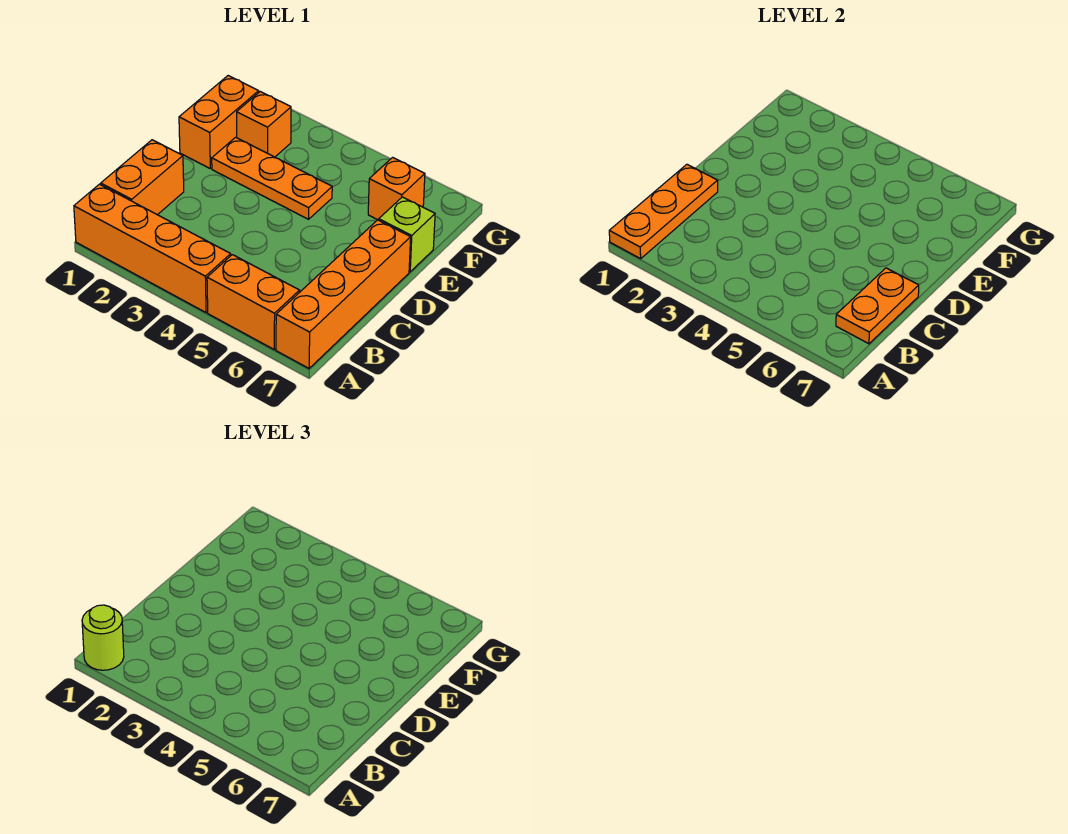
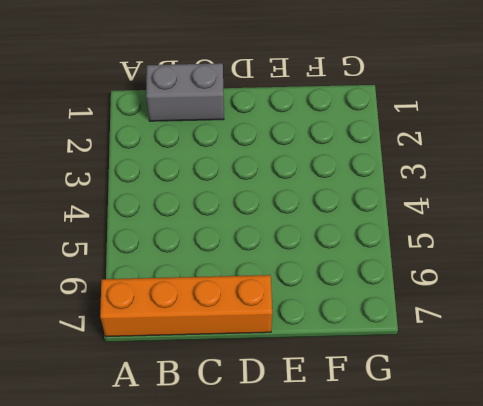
grey 1x2 brick [146,63,224,121] -> orange 1x2 brick [101,140,184,215]
none -> orange 1x4 brick [74,184,231,313]
none -> orange 1x2 brick [207,255,300,349]
none -> orange 1x2 brick [179,76,259,168]

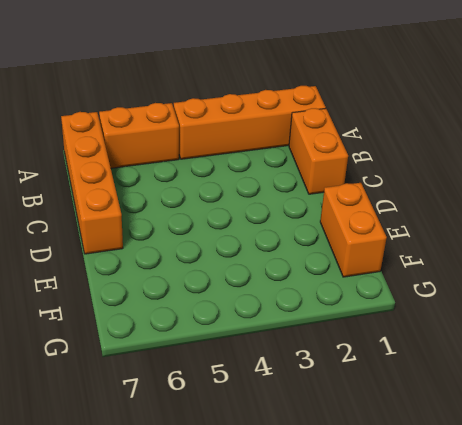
none -> orange 1x3 plate [212,137,332,219]
none -> lime 1x1 brick [379,197,435,272]
none -> orange 1x1 brick [237,92,291,157]

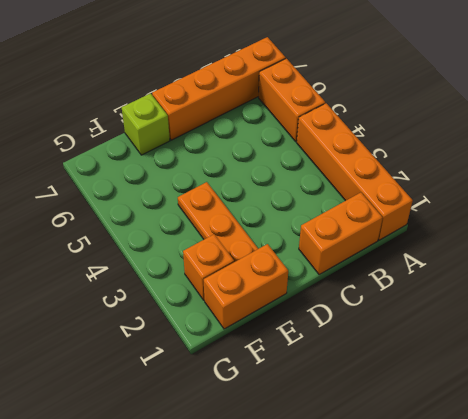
none -> orange 1x1 brick [368,157,425,220]
none -> orange 1x3 plate [609,164,718,259]
none -> orange 1x2 plate [836,268,919,344]

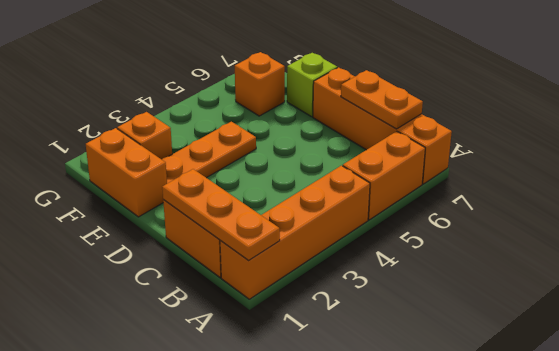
none -> lime 1x1 round brick [82,605,124,670]

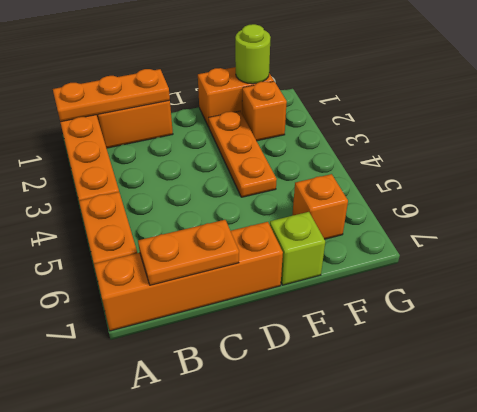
lime 1x1 round brick [235,24,270,84] -> lime 1x1 round brick moved to [82,605,124,670]

